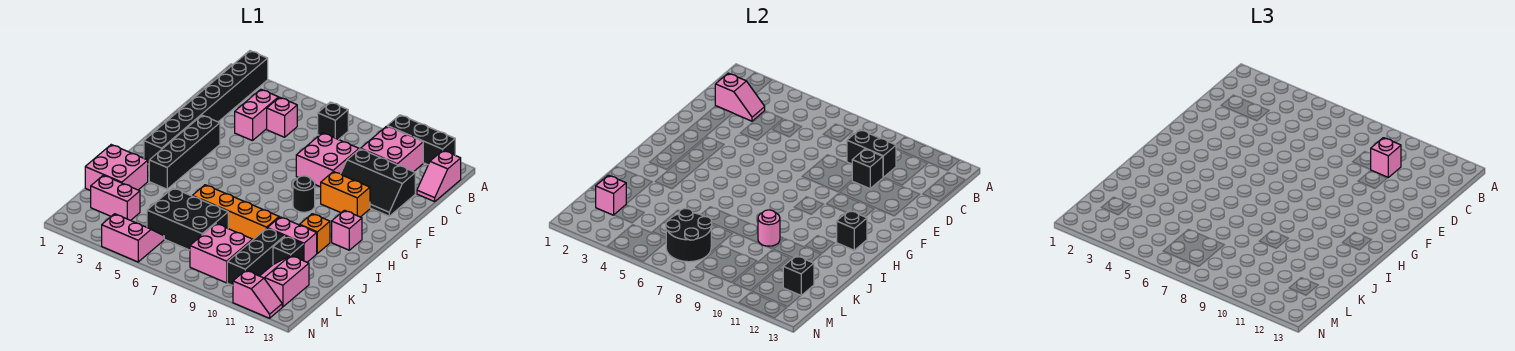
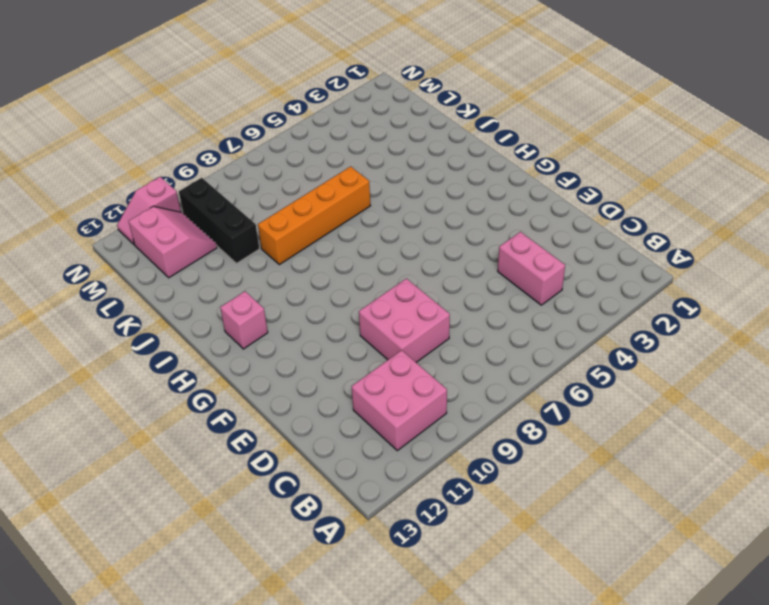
none -> black 1x8 brick [144,51,268,164]
none -> black 1x3 brick [388,115,455,165]
none -> black 1x1 brick [318,102,348,140]
none -> pink 1x2 slope [417,150,461,202]

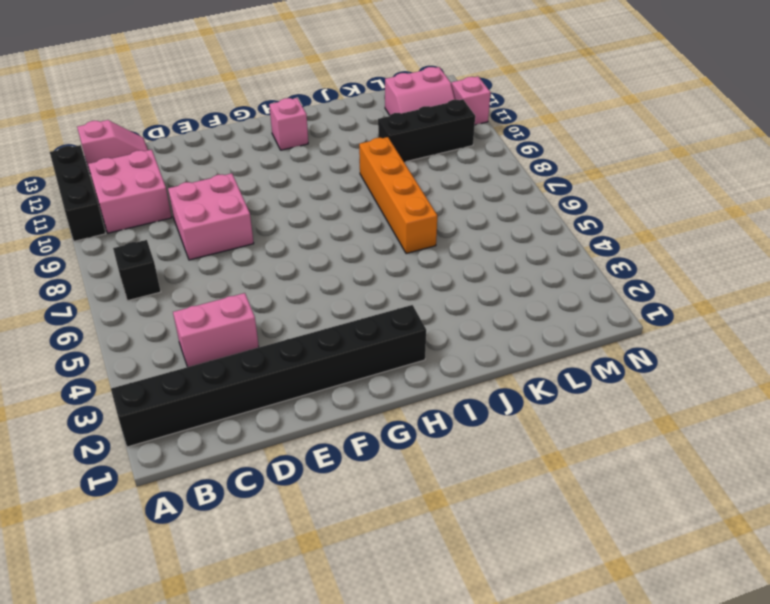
none -> pink 1x1 brick [267,97,297,137]
none -> black 2x3 slope [341,149,415,216]
none -> black 1x4 brick [149,115,220,189]
none -> orange 1x2 brick [321,172,370,217]

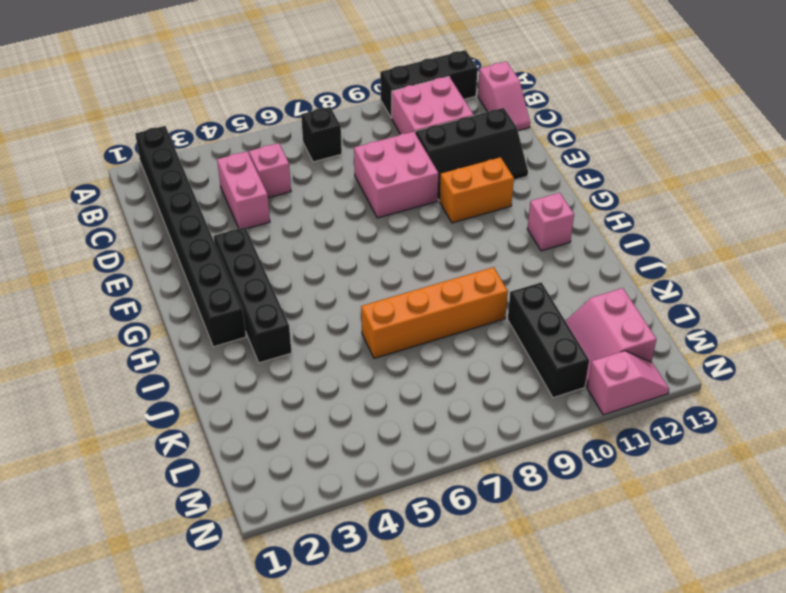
none -> black 1x1 round brick [293,176,315,212]
none -> orange 1x1 brick [300,214,330,253]
none -> pink 2x2 brick [85,145,148,191]
none -> pink 1x2 brick [268,217,317,262]

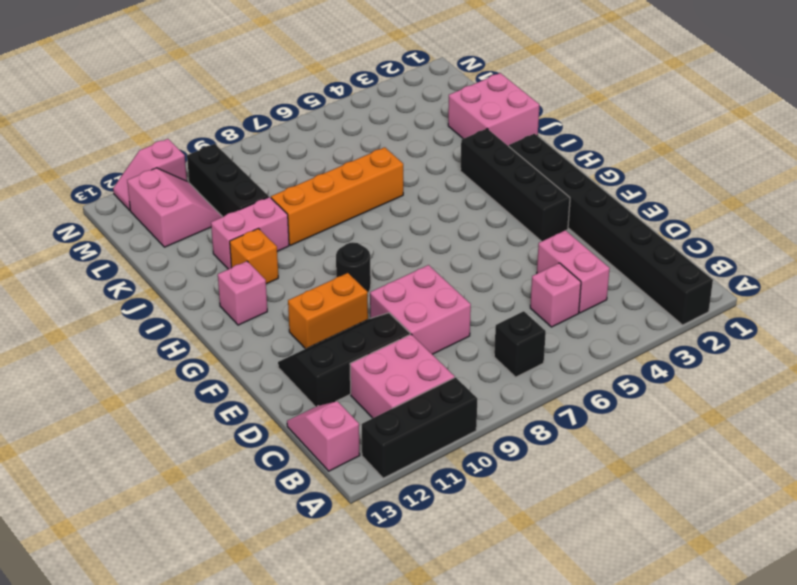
none -> black 2x3 brick [147,188,228,250]
none -> black 1x1 brick [273,236,303,265]
none -> pink 1x2 brick [91,175,140,220]
none -> pink 2x2 brick [190,224,253,283]

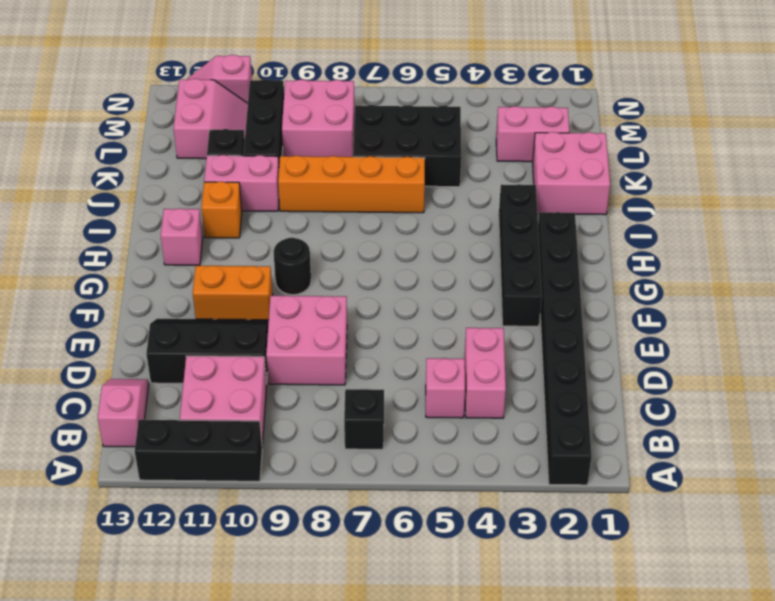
none -> pink 2x2 slope [102,214,164,262]
none -> pink 1x2 slope [715,73,765,121]
none -> black 1x2 brick [847,130,896,178]
none -> black 1x1 brick [852,149,883,189]

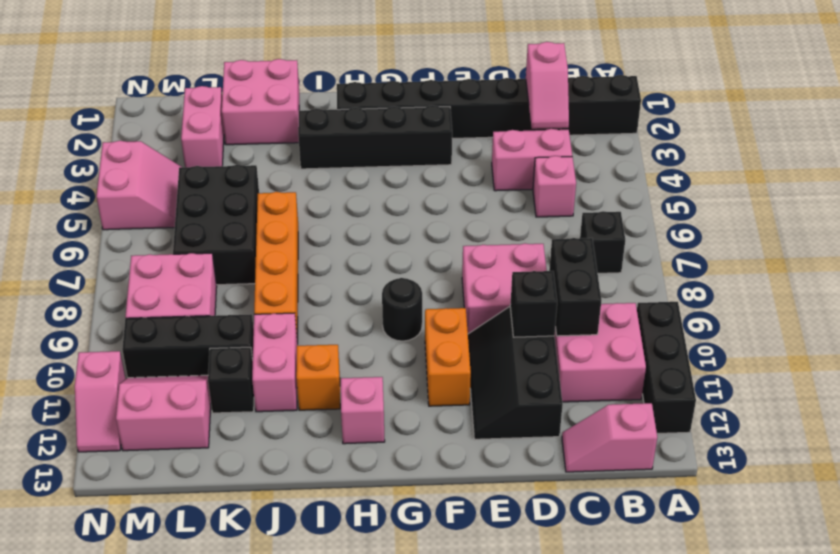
none -> black 1x1 brick [837,210,867,250]
none -> pink 1x1 round brick [758,210,780,246]
none -> pink 1x1 brick [596,175,627,215]
none -> black 2x2 round brick [666,209,712,262]

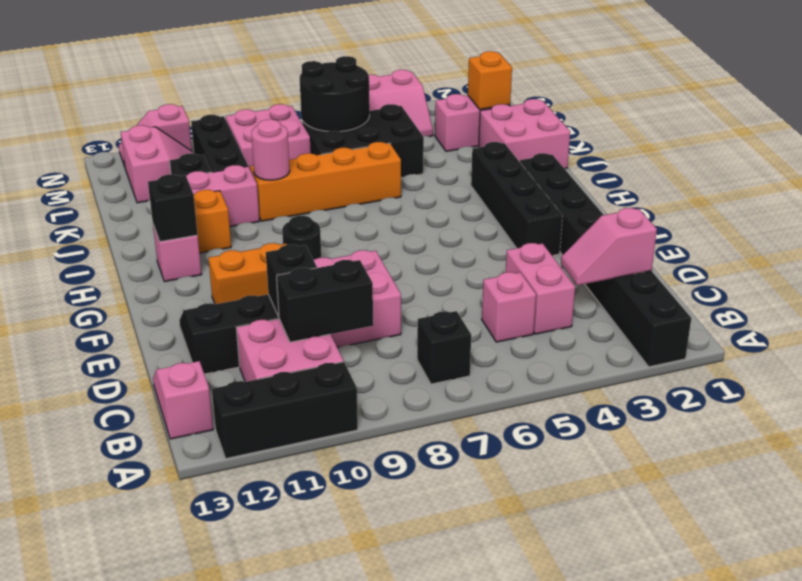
orange 1x1 brick [468,51,512,109] -> pink 1x1 brick [596,175,627,215]
none -> black 1x1 brick [783,256,814,295]
none -> pink 1x1 brick [1371,138,1401,177]

